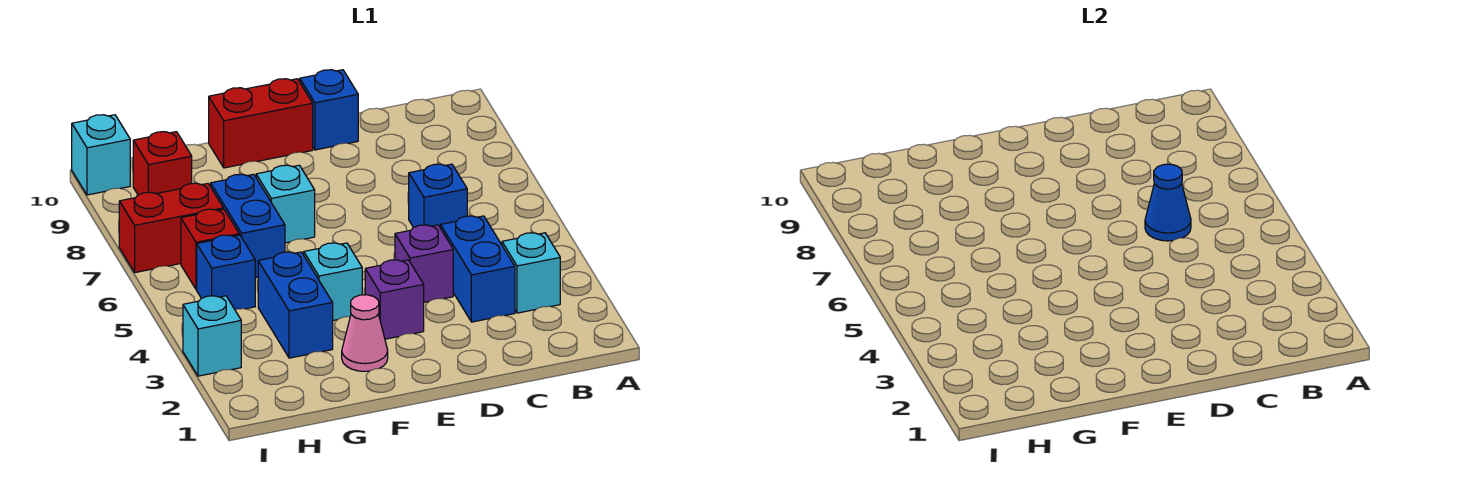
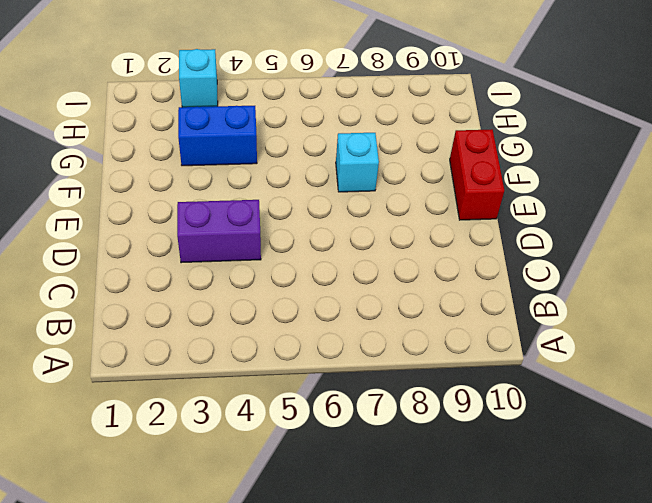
purple 1x2 brick [177,200,261,263] -> purple 1x1 brick [395,225,453,302]
none -> cyan 1x1 brick [502,233,560,313]
none -> blue 1x2 brick [441,216,515,322]
none -> blue 1x1 brick [409,164,467,228]

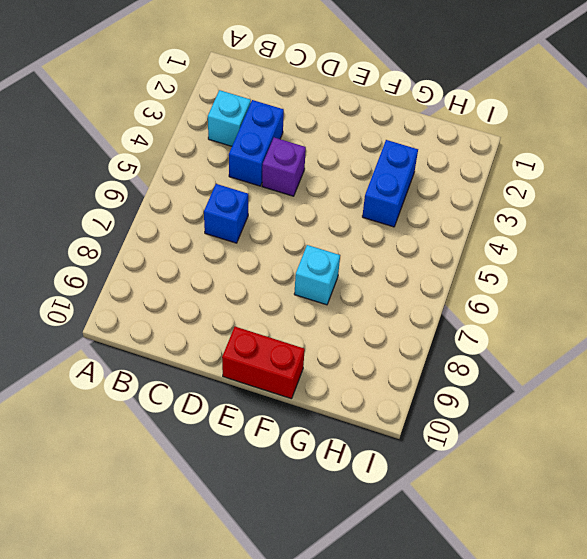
none -> blue 1x1 brick [300,70,358,150]
none -> purple 1x1 brick [365,260,424,339]
none -> pink 1x1 cone [342,295,388,371]

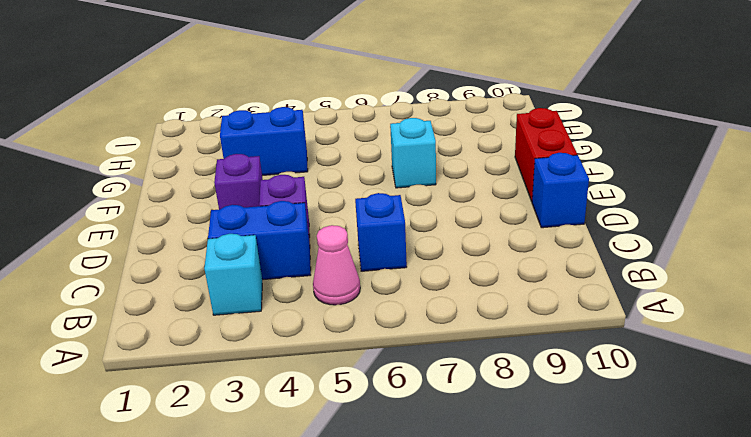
pink 1x1 cone [313,225,360,305] -> pink 1x1 cone moved to [342,295,388,371]
none -> cyan 1x1 brick [304,243,362,320]
none -> blue 1x2 brick [210,174,285,278]
none -> blue 1x1 brick [197,235,255,310]

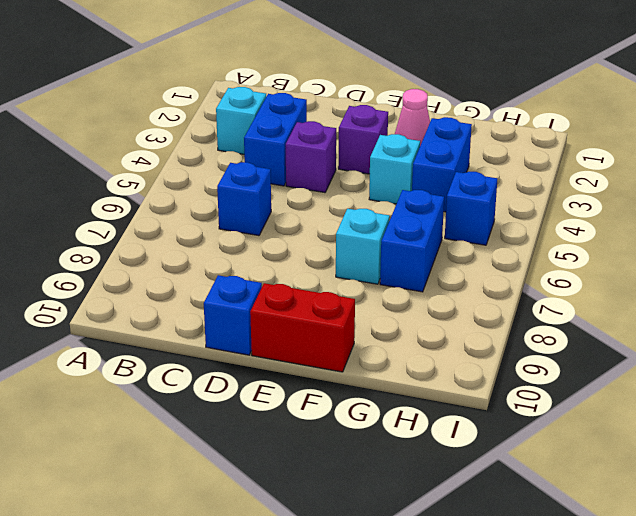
none -> red 1x1 brick [181,209,239,289]
none -> red 1x2 brick [119,183,223,273]
none -> red 1x1 brick [133,132,192,195]

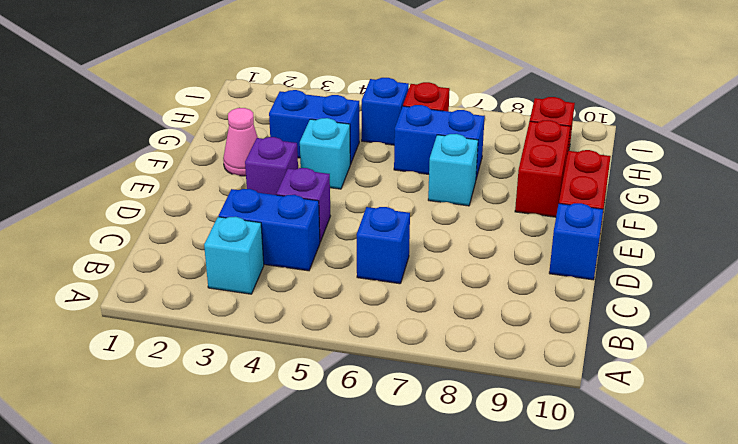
red 1x2 brick [515,120,571,217] -> red 1x2 brick moved to [119,183,223,273]
none -> cyan 1x1 brick [183,296,241,376]
none -> cyan 1x1 brick [72,115,130,195]
none -> blue 1x1 cone [1145,164,1191,241]

